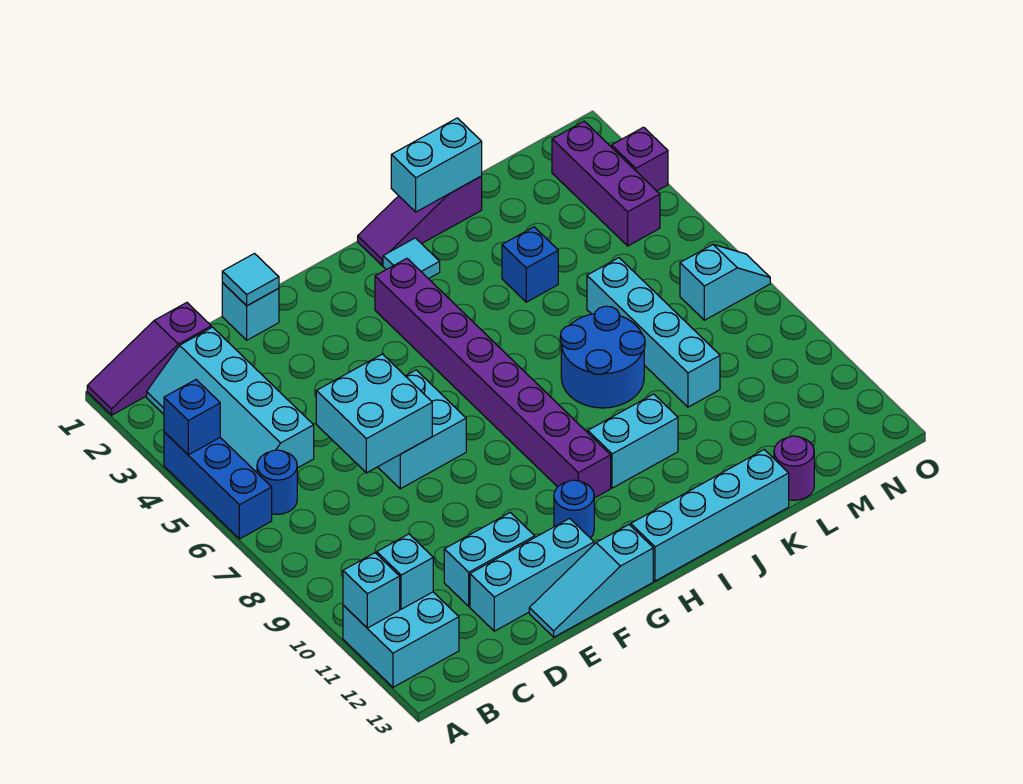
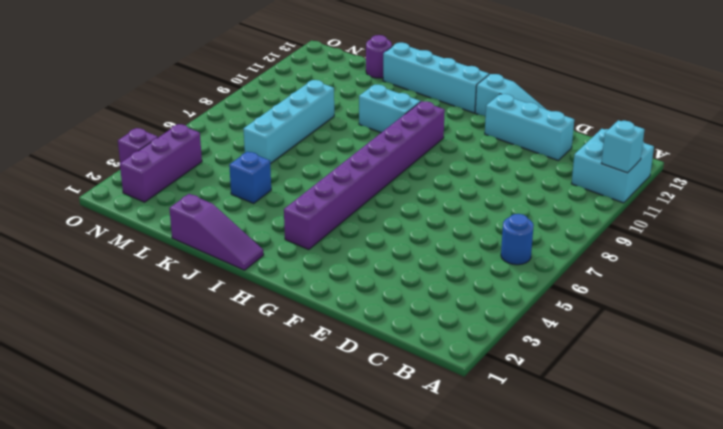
none -> purple 1x3 slope [87,303,211,415]
none -> blue 1x3 brick [164,432,272,539]
none -> cyan 2x4 slope [147,327,314,472]

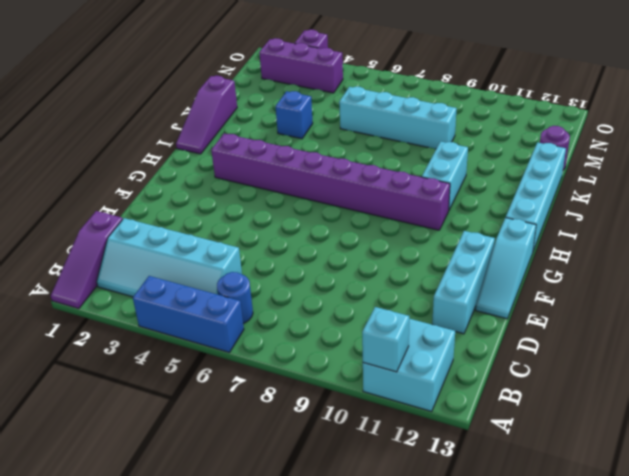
none -> cyan 1x2 brick [444,512,535,606]
none -> cyan 1x1 brick [222,283,279,340]
none -> cyan 2x2 brick [378,370,466,489]

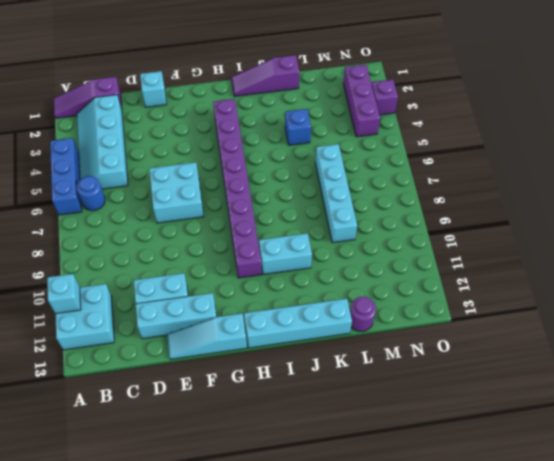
none -> blue 1x1 round brick [554,480,594,538]
none -> cyan 1x1 tile [383,238,440,279]
none -> blue 2x2 round brick [560,306,645,408]

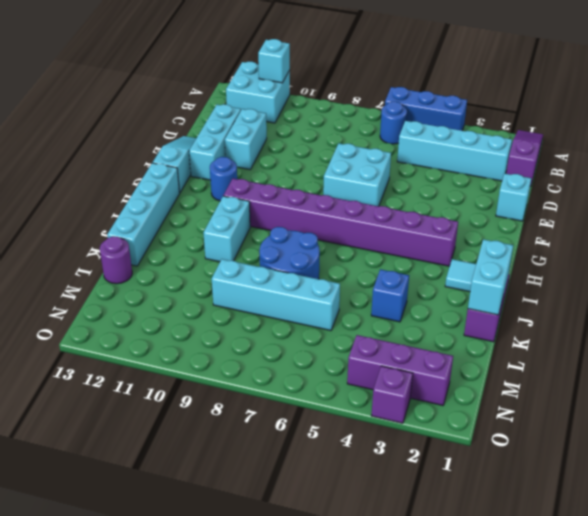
none -> cyan 1x2 slope [680,245,770,320]
none -> blue 1x1 brick [164,380,220,455]
none -> cyan 1x1 brick [377,534,433,609]

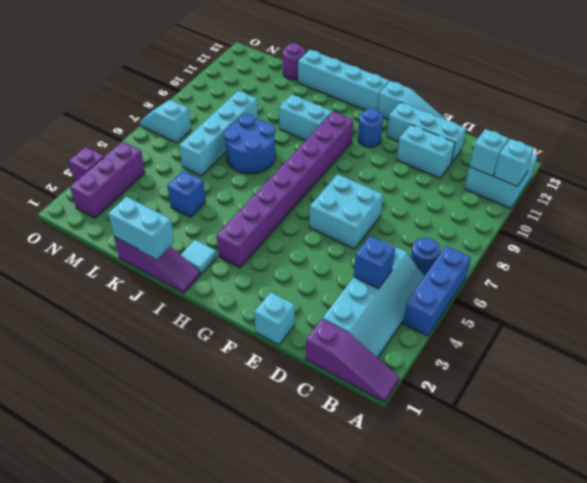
blue 1x1 brick [354,236,395,289] -> blue 1x1 brick moved to [164,380,220,455]
none -> cyan 2x2 brick [316,354,432,473]
none -> cyan 1x1 tile [222,254,279,306]

